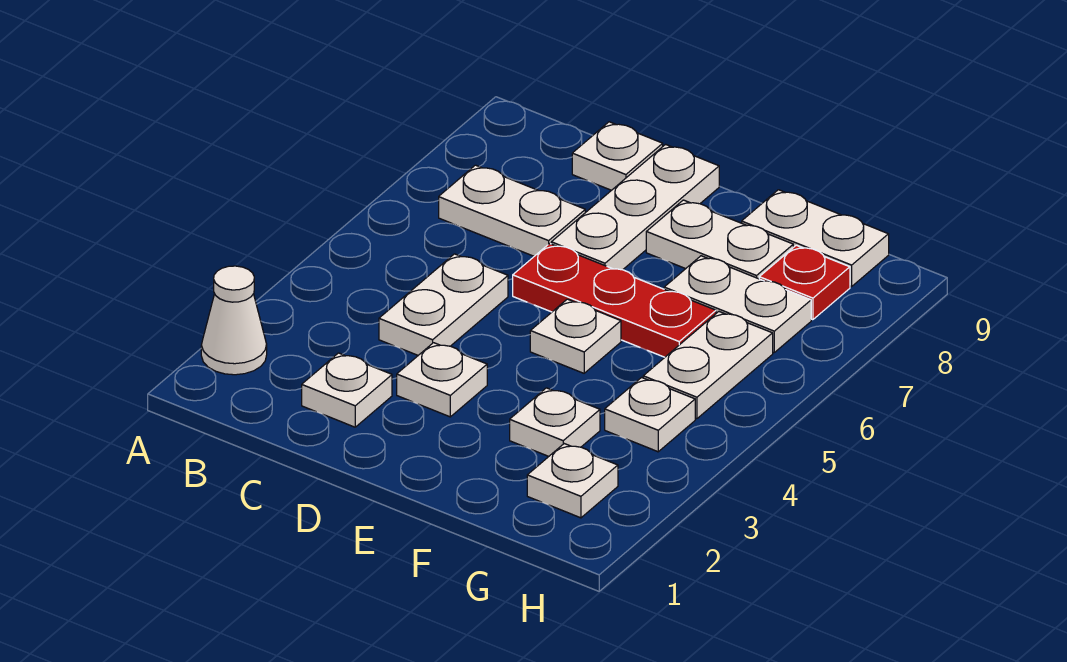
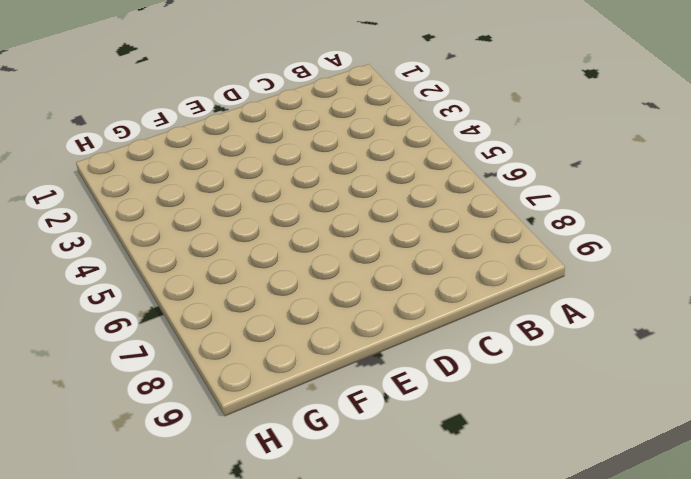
none -> white 1x1 cone [201,266,267,375]
none -> white 1x2 plate [439,165,585,256]
none -> white 1x1 plate [302,353,392,427]

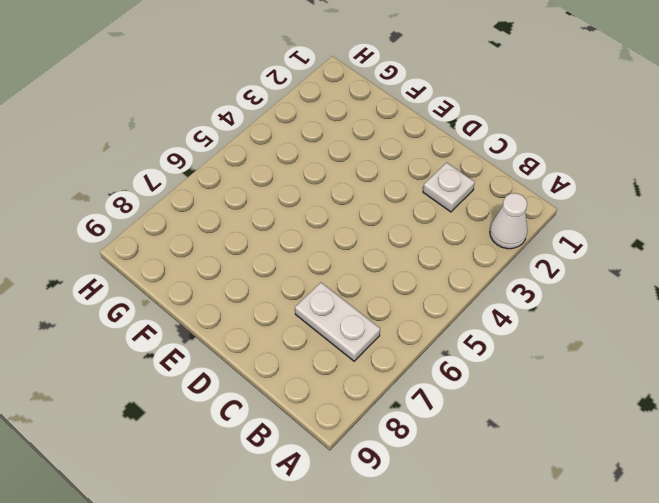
none -> white 1x2 plate [379,254,508,355]
none -> white 1x1 plate [572,122,663,190]
none -> white 1x1 plate [397,343,487,417]

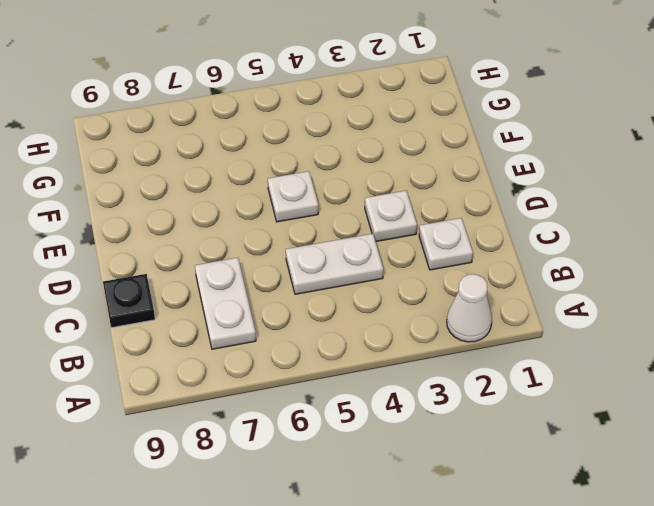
black 1x1 plate [103,274,155,328] -> white 1x1 plate [572,122,663,190]
none -> red 1x3 plate [513,244,716,357]
none -> white 1x3 plate [551,144,719,270]
none -> white 1x2 plate [646,200,793,279]

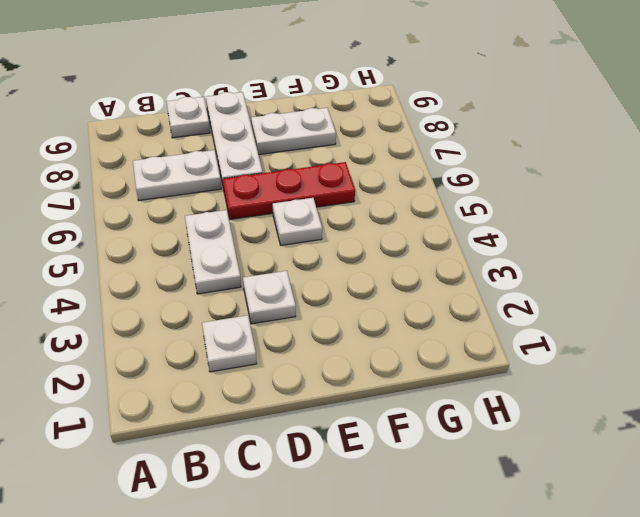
none -> white 1x1 cone [201,266,267,375]
none -> white 1x1 plate [510,388,600,457]
none -> white 1x2 plate [664,256,811,352]

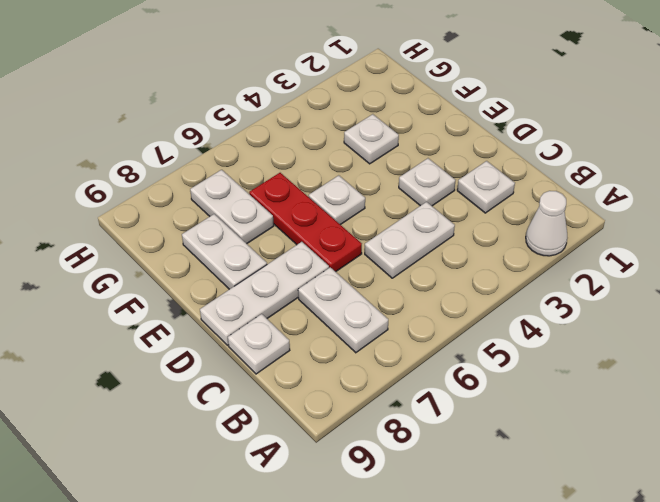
none -> white 1x2 plate [742,190,889,287]
none -> white 1x1 plate [527,444,618,518]
none -> white 1x1 plate [605,378,695,452]

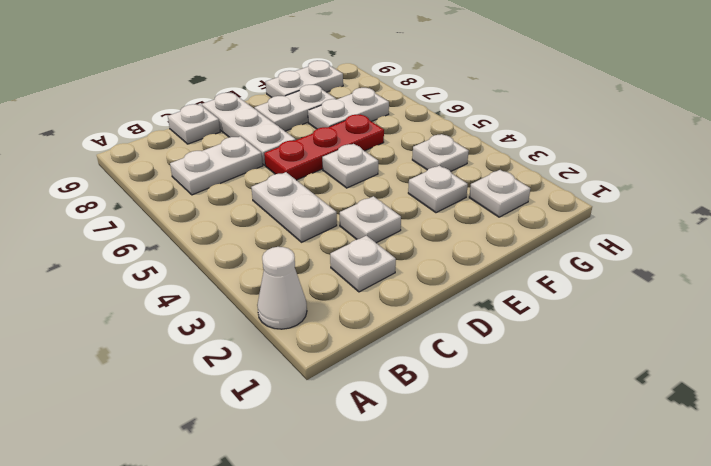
none -> white 1x2 plate [643,312,773,419]
none -> red 1x1 plate [759,245,850,320]

